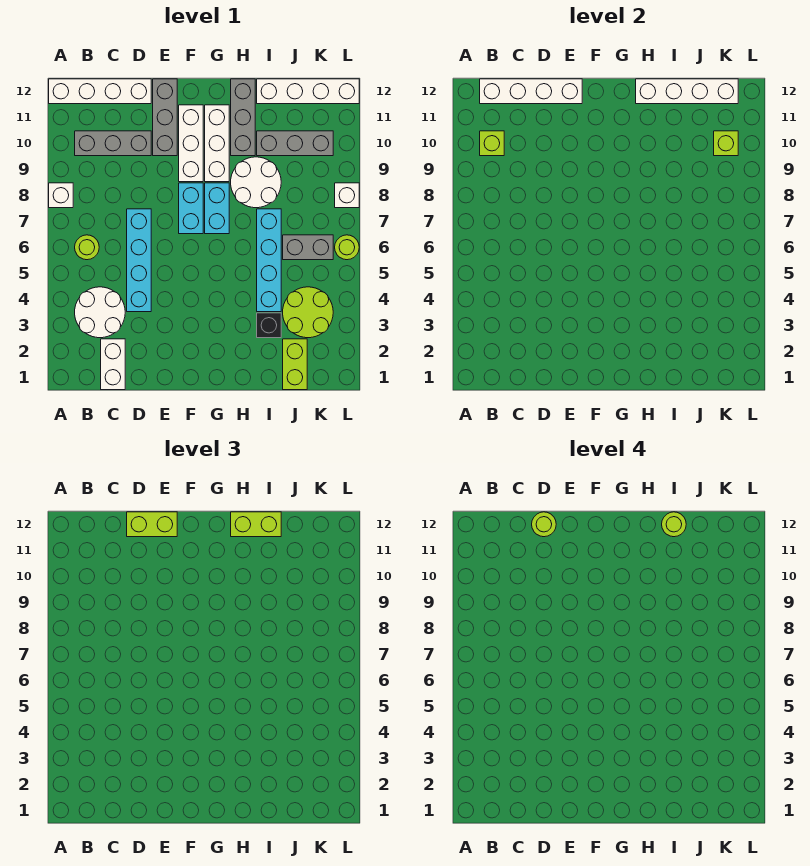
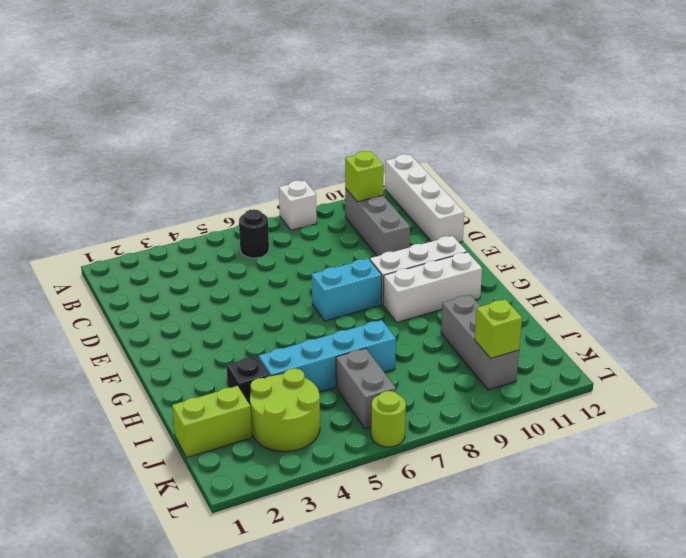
black 1x1 round brick [239,209,269,258] -> lime 1x1 round brick [75,235,99,260]
none -> white 2x2 round brick [75,287,125,338]
none -> white 1x2 brick [101,339,125,390]
none -> cyan 1x4 brick [127,209,151,312]
none -> grey 1x3 brick [153,79,177,156]

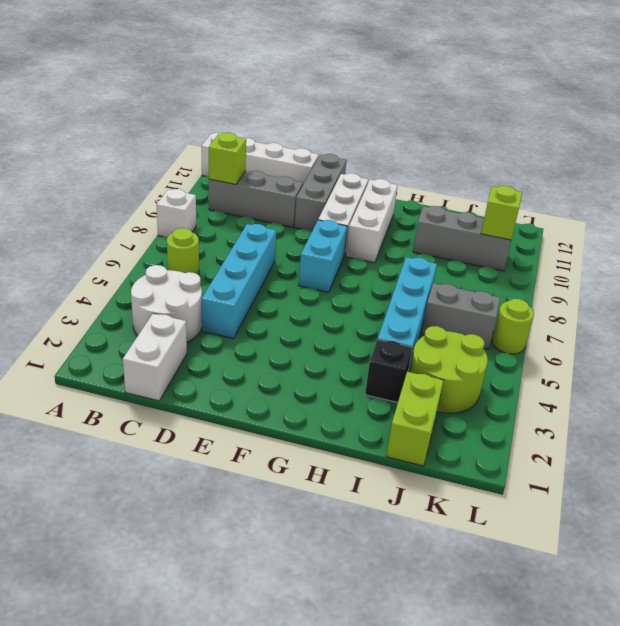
none -> cyan 1x2 brick [205,183,229,234]
none -> white 2x2 round brick [231,157,281,208]
none -> grey 1x3 brick [231,79,255,156]
none -> white 1x4 brick [257,79,359,104]

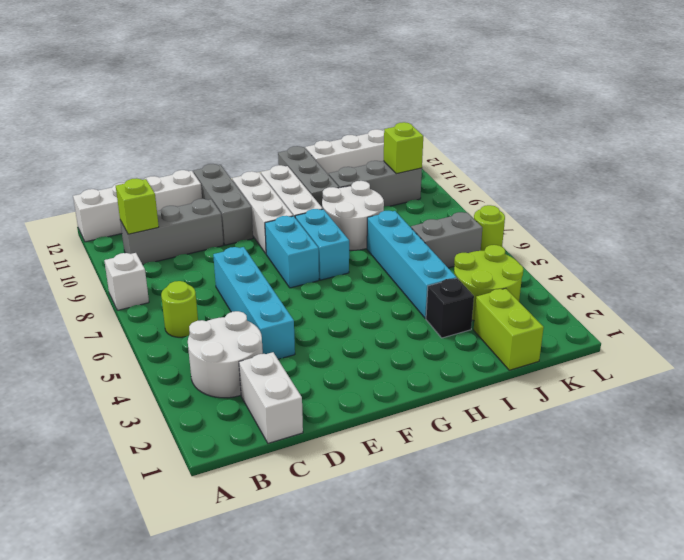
none -> white 1x1 brick [335,183,359,208]
none -> white 1x4 brick [480,79,582,104]
none -> white 1x4 brick [636,79,738,104]
none -> lime 1x2 brick [127,512,177,537]

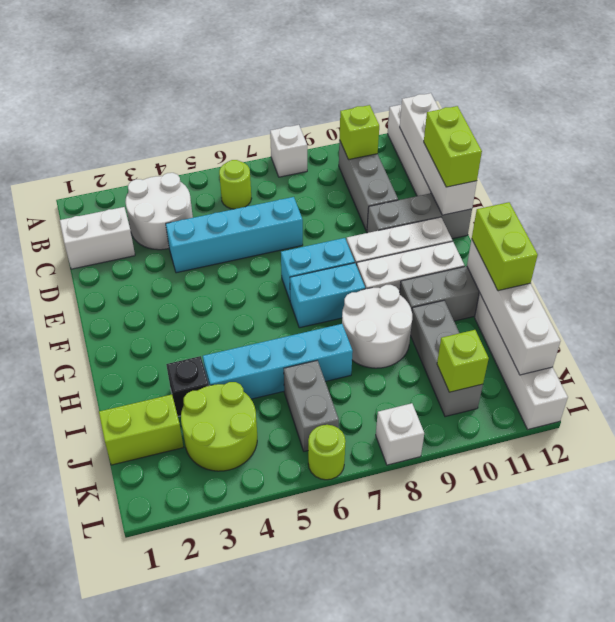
none -> lime 1x1 round brick [532,512,556,537]
none -> lime 1x1 round brick [662,512,686,537]

